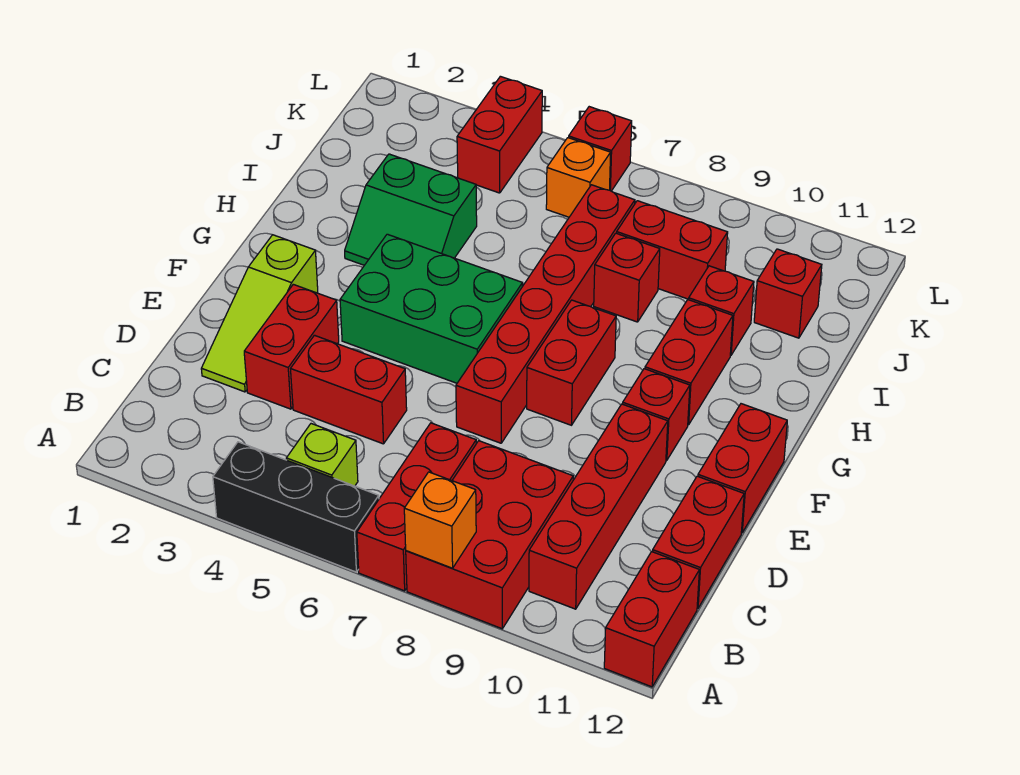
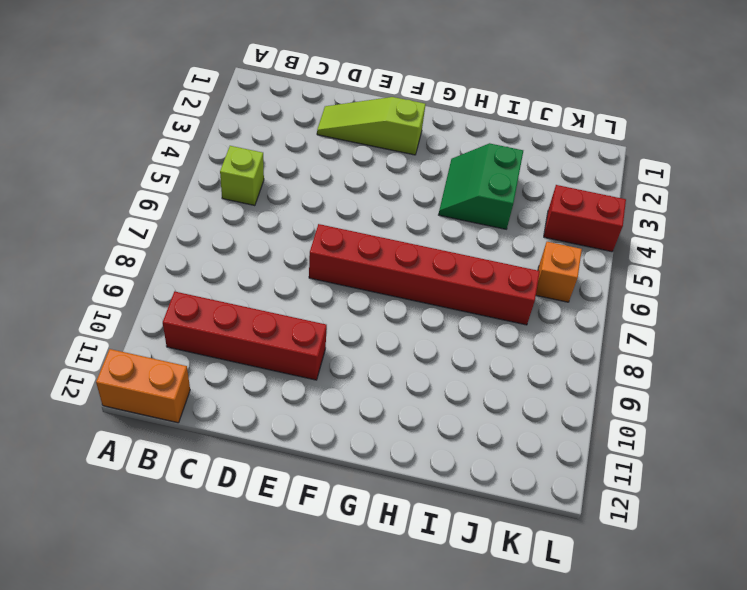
orange 1x2 brick [96,349,190,423] -> red 1x2 brick [604,552,699,687]
none -> black 1x3 brick [213,442,379,572]
none -> red 1x3 brick [357,423,476,591]
none -> red 2x3 brick [406,441,573,629]

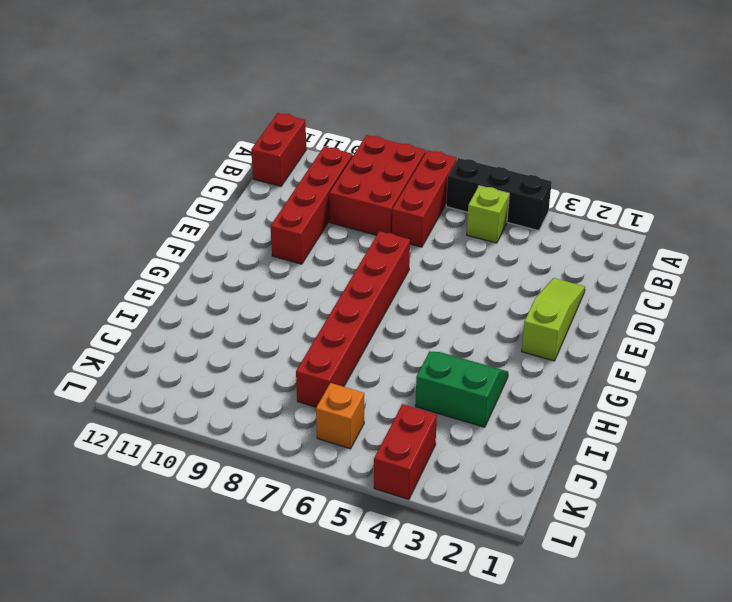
none -> red 1x2 brick [653,476,744,609]
none -> red 1x2 brick [244,284,339,409]
none -> red 1x2 brick [291,335,407,444]

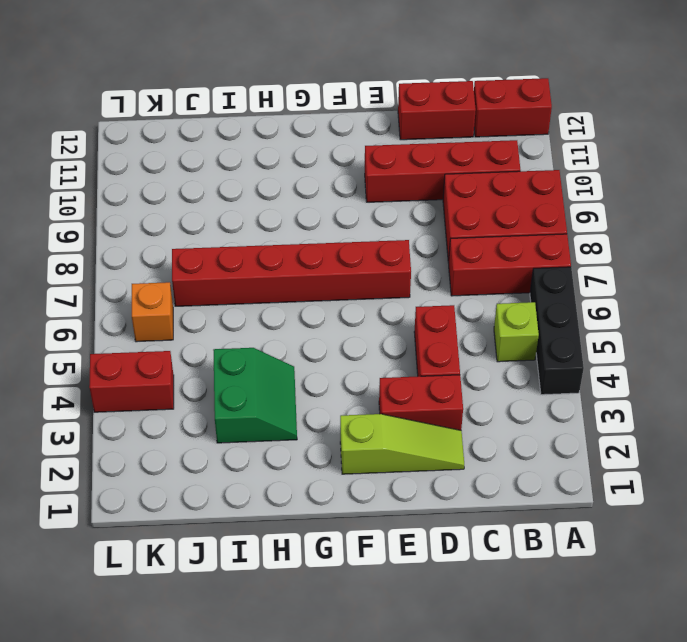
none -> red 1x2 brick [698,404,787,533]
none -> green 2x3 brick [340,234,523,383]
none -> red 1x2 brick [527,300,616,425]

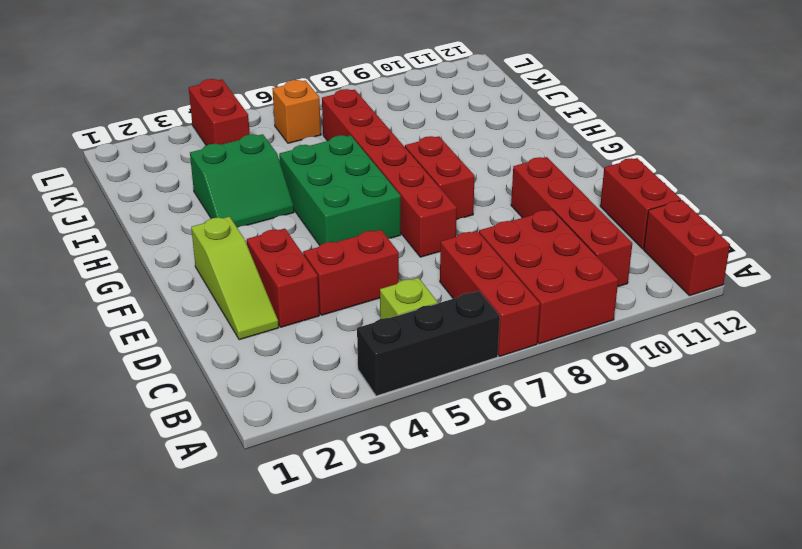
green 2x3 brick [279,135,401,245] -> green 2x3 brick turned to [340,234,523,383]
none -> red 1x2 brick [698,404,787,533]
none -> red 1x1 brick [623,369,690,460]
none -> red 1x2 brick [645,300,733,425]

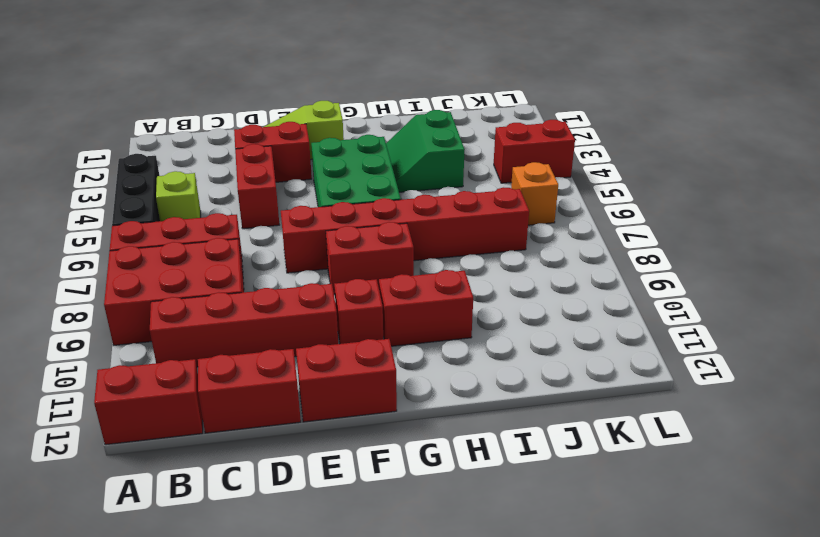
none -> red 1x1 brick [594,233,660,322]
none -> red 1x1 brick [688,266,754,355]
none -> red 1x2 brick [617,201,728,299]

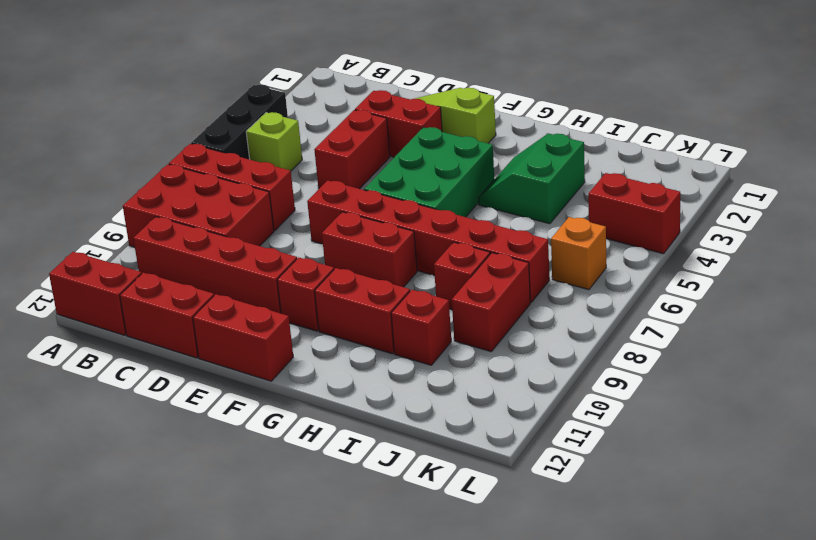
none -> red 1x1 brick [754,249,822,338]
none -> red 1x1 brick [569,107,632,191]
none -> orange 1x1 brick [404,472,476,568]

